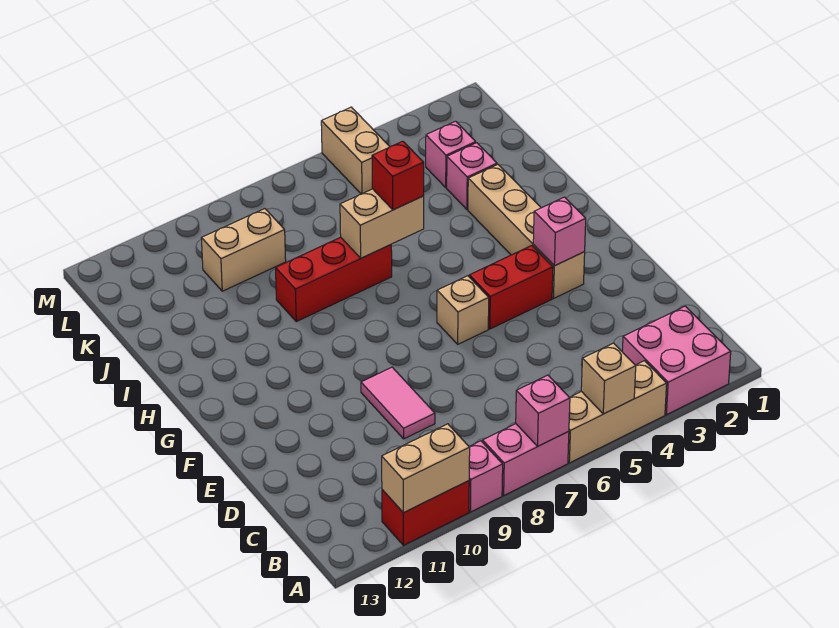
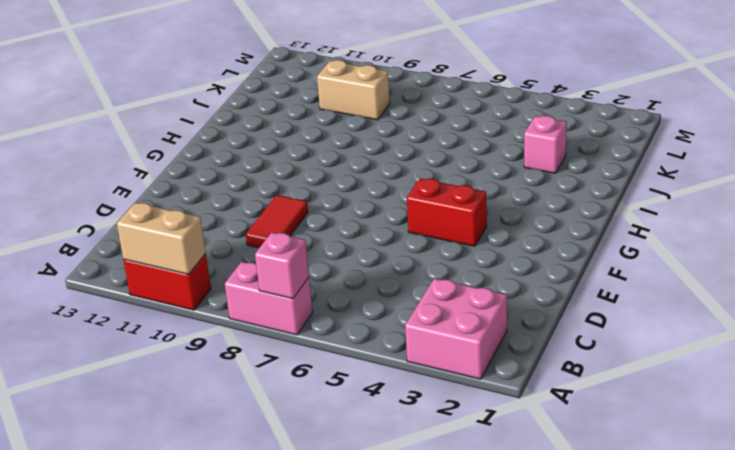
red 1x2 tile [246,195,308,248] -> pink 1x2 tile [361,367,435,439]
none -> tan 1x3 brick [568,361,667,463]
none -> pink 1x1 brick [469,441,503,512]
none -> tan 1x4 brick [468,165,585,298]

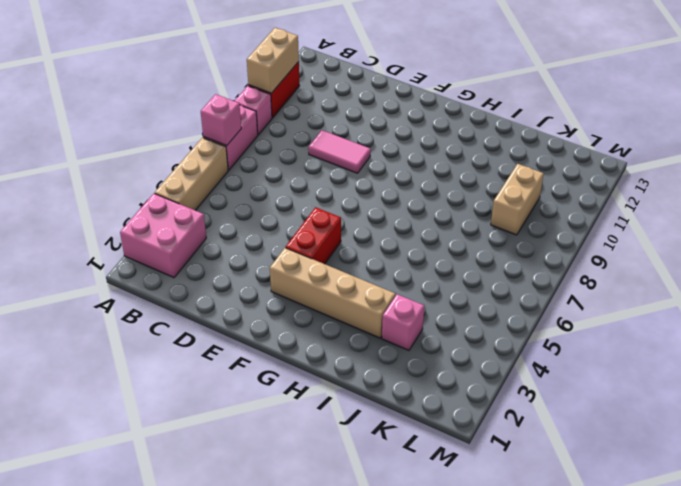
none -> tan 1x1 brick [437,276,489,344]
none -> red 1x3 brick [276,237,392,322]
none -> pink 1x1 brick [426,121,476,188]

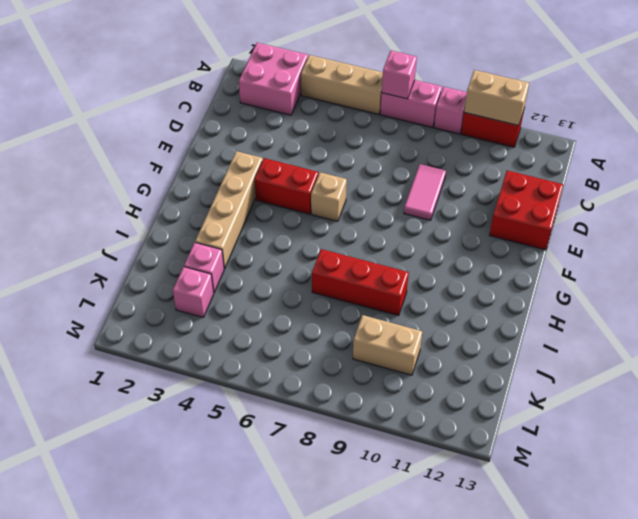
red 2x2 brick [490,171,563,250] -> none
none -> tan 1x2 brick [321,107,390,194]
none -> tan 1x1 brick [581,343,636,414]
none -> pink 1x1 brick [533,197,586,266]

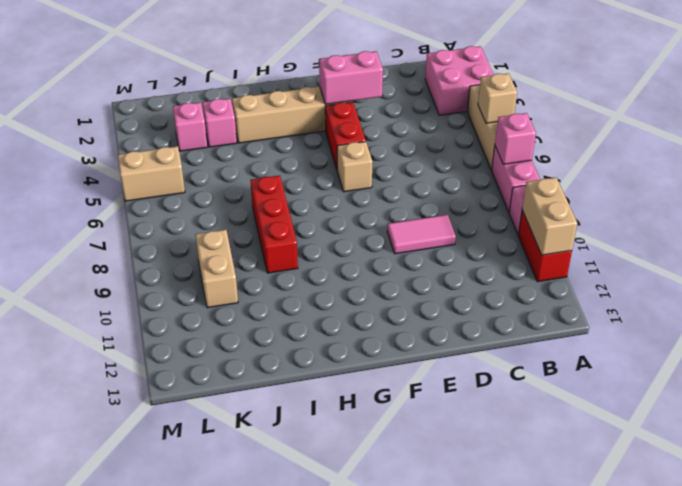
pink 1x2 brick [319,51,383,104] -> pink 1x1 brick [533,197,586,266]
none -> tan 1x2 brick [340,189,424,258]
none -> red 1x1 brick [372,141,424,210]

